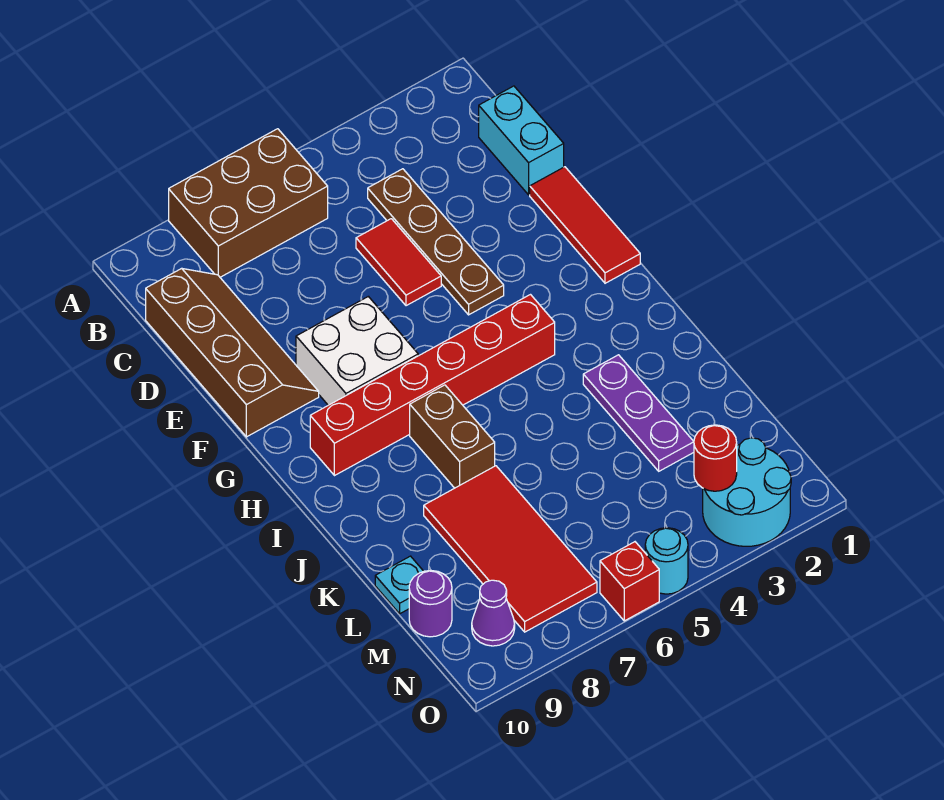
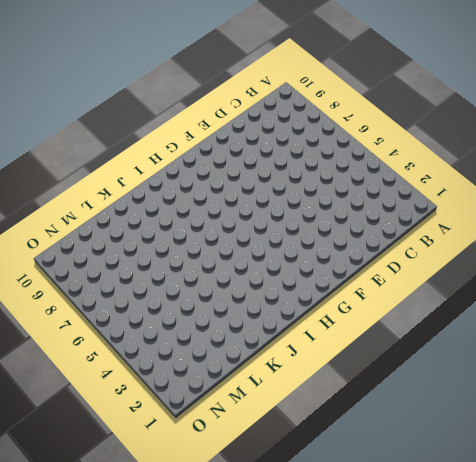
none -> brown 2x3 brick [169,129,328,277]
none -> cyan 1x2 brick [479,86,564,195]
none -> brown 1x4 plate [368,169,504,315]

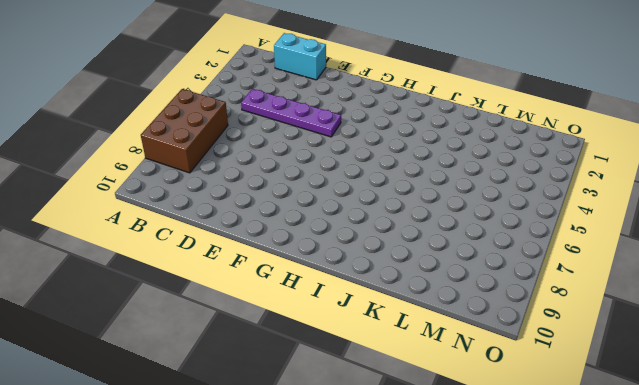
purple 1x4 plate [241,89,341,137] -> brown 1x4 plate [368,169,504,315]
none -> brown 2x4 slope [146,268,319,437]
none -> red 1x2 tile [356,219,441,306]
none -> red 1x3 tile [530,167,640,283]

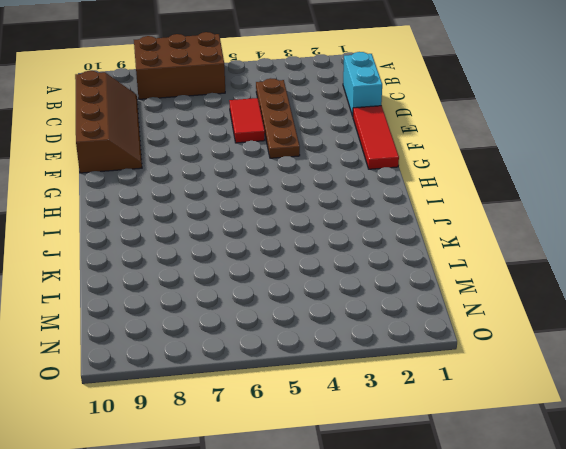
none -> white 2x2 brick [296,296,418,405]
none -> red 1x6 brick [310,295,555,476]
none -> brown 1x2 brick [410,385,495,488]

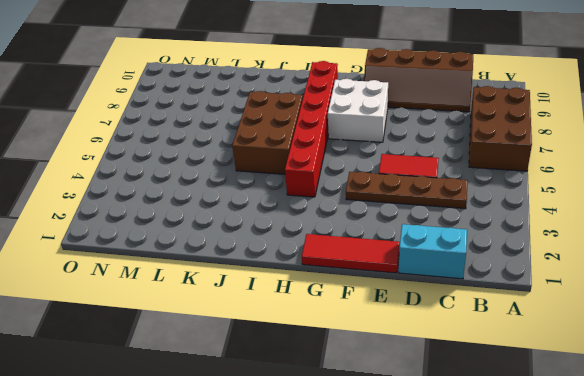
brown 2x3 brick [232,91,303,174] -> brown 1x2 brick [410,385,495,488]
none -> purple 1x3 plate [583,355,694,471]
none -> red 2x4 tile [424,466,597,632]
none -> cyan 1x1 plate [375,556,424,614]

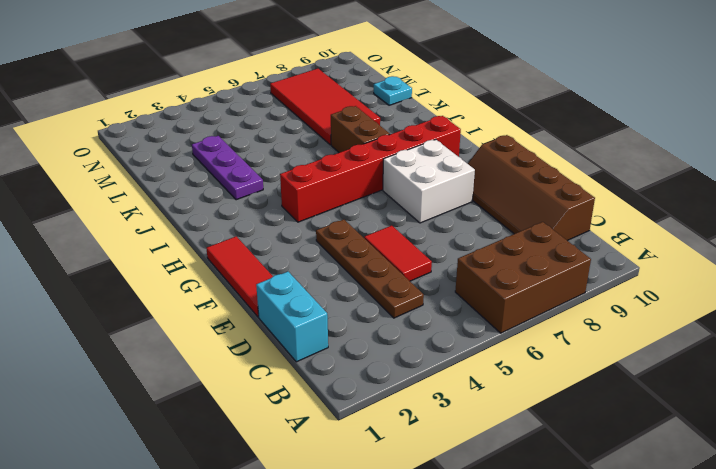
none -> purple 1x1 round brick [409,571,452,637]
none -> cyan 2x2 round brick [703,438,791,546]
none -> purple 1x1 cone [472,580,515,646]

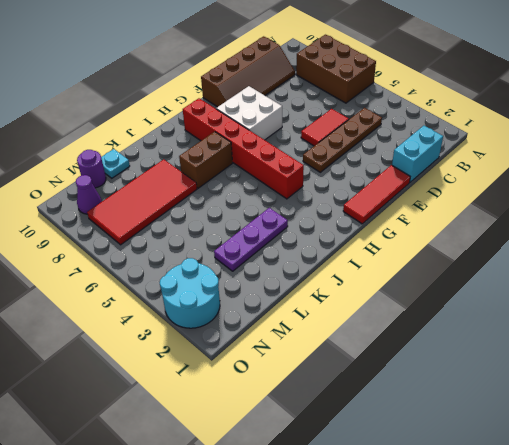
none -> cyan 1x1 round brick [645,528,688,594]
none -> red 1x1 brick [600,542,659,621]
none -> red 1x1 round brick [694,425,737,491]

